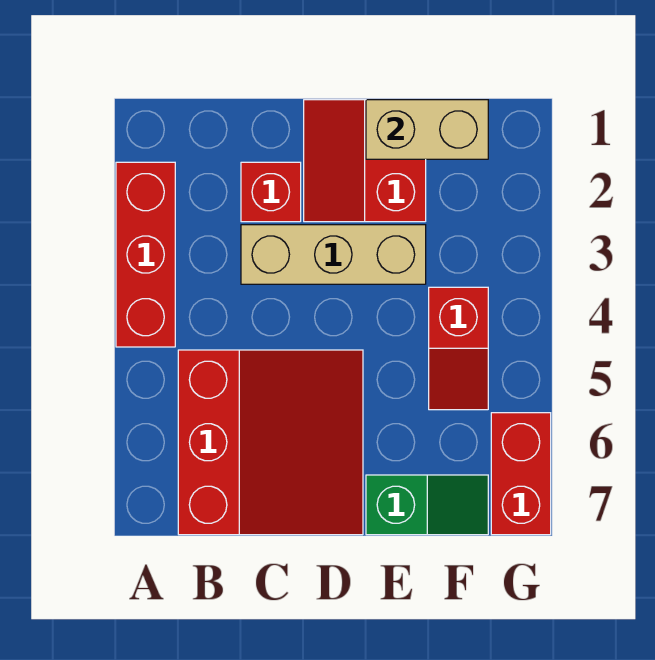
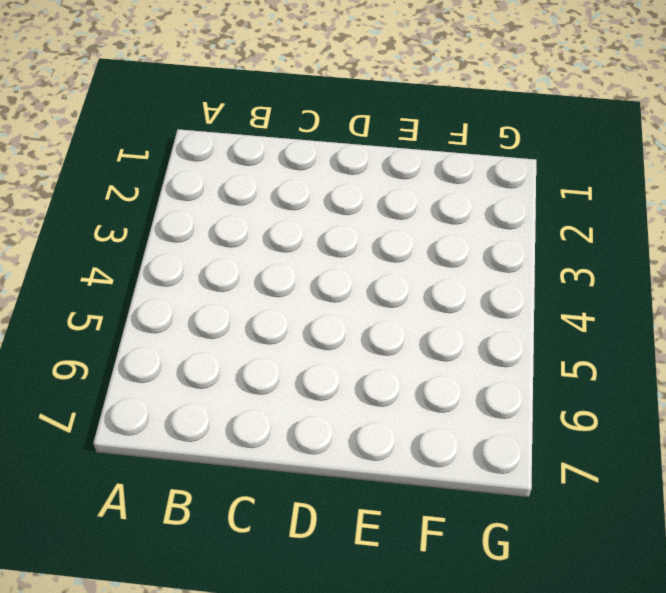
none -> red 1x3 brick [116,162,175,347]
none -> red 3x3 slope [178,350,363,535]

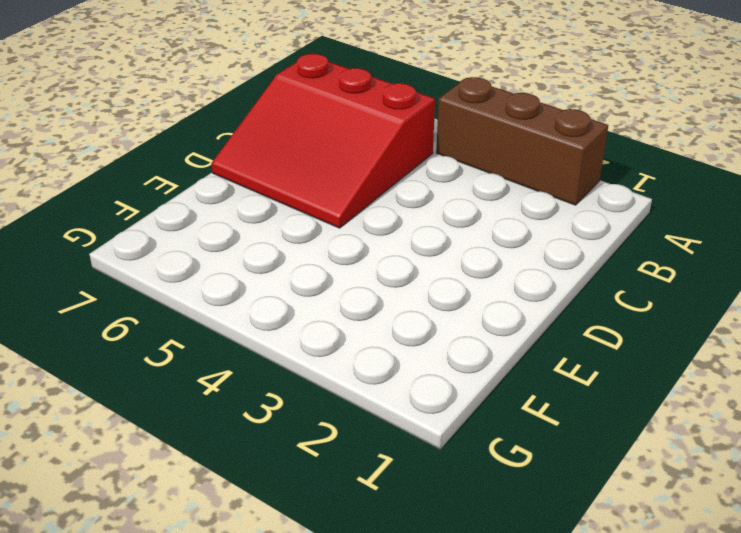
brown 1x3 brick [436,77,608,205] -> red 1x3 brick [116,162,175,347]
none -> red 1x1 brick [241,162,301,222]
none -> tan 1x3 brick [241,225,426,284]

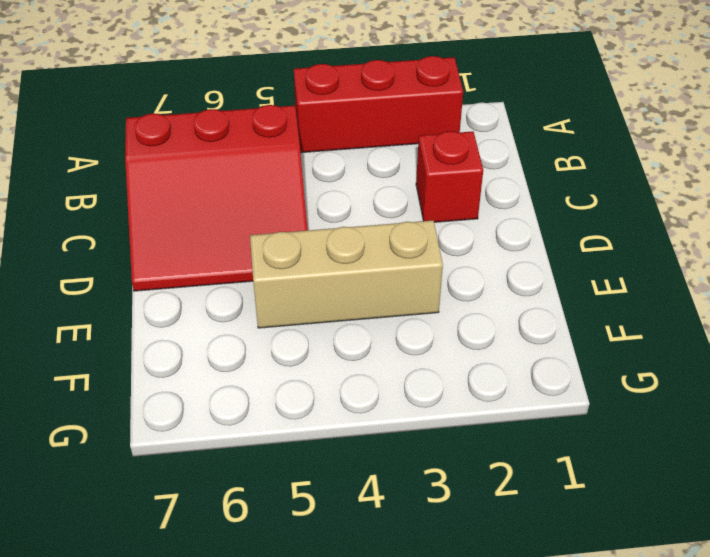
tan 1x3 brick [250,220,443,328] -> tan 1x3 brick turned to [241,225,426,284]
none -> red 2x2 slope [304,100,426,222]
none -> green 1x2 slope [366,475,488,535]

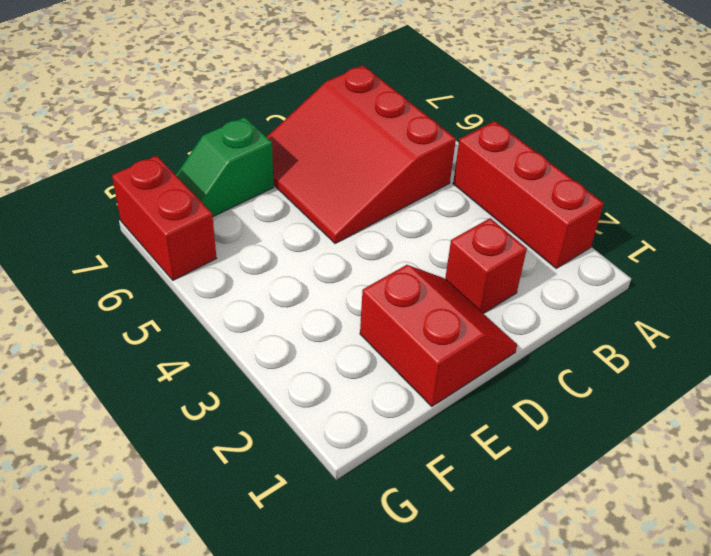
none -> tan 1x3 brick [241,225,426,284]
none -> red 1x2 slope [429,287,488,410]

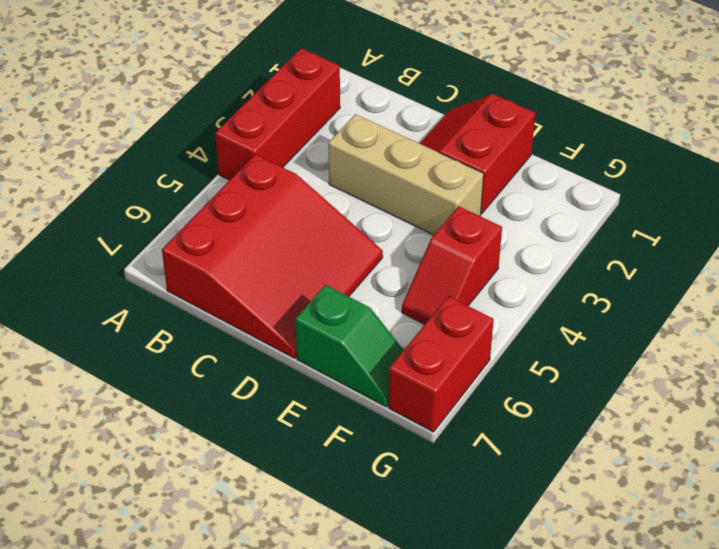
none -> red 1x1 brick [241,162,301,222]
none -> tan 1x2 brick [366,100,488,159]

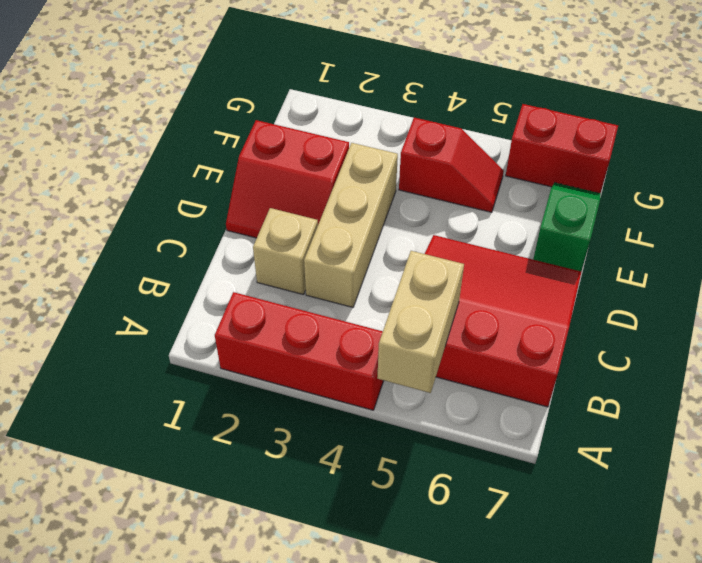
tan 1x2 brick [377,251,464,393] -> tan 1x2 brick moved to [366,100,488,159]
tan 1x1 brick [253,208,318,295] -> red 1x1 brick [241,162,301,222]

